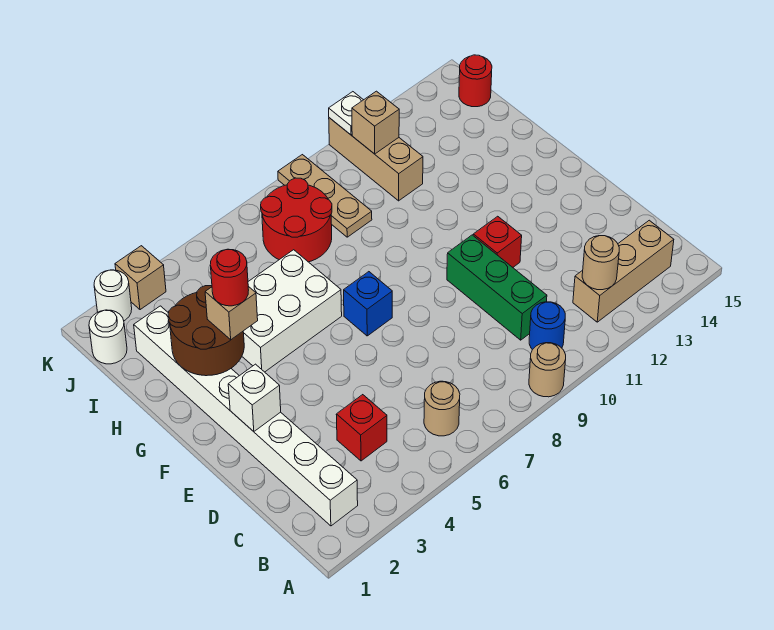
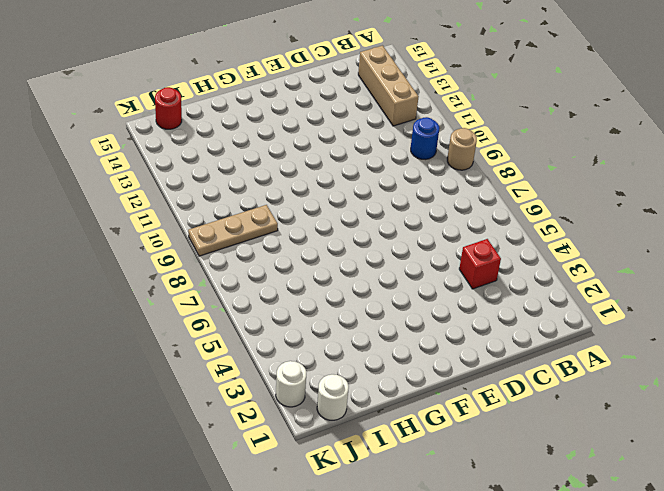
none -> white 1x8 brick [134,306,358,526]
none -> tan 1x1 round brick [424,381,460,436]
none -> green 1x3 brick [447,235,547,340]

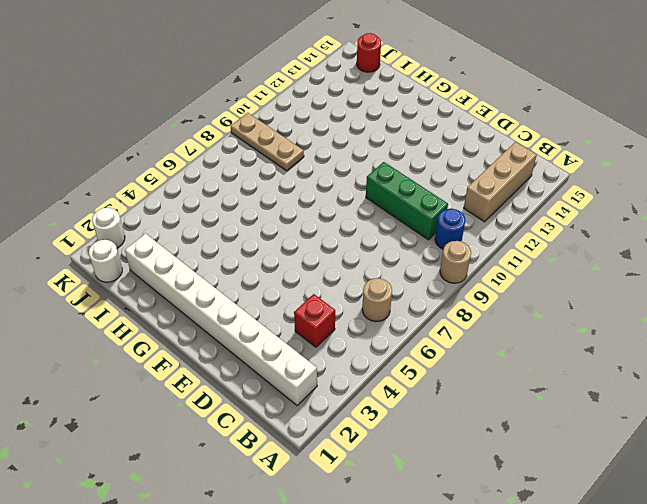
none -> red 1x1 brick [473,216,522,267]
none -> blue 1x1 brick [344,272,392,336]
none -> white 2x3 brick [242,250,342,372]

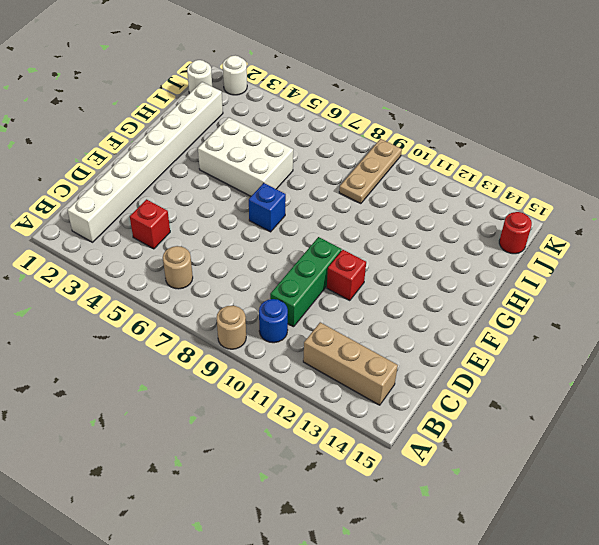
none -> red 2x2 round brick [261,178,332,262]
none -> tan 1x3 brick [329,118,423,201]
none -> tan 1x1 brick [115,246,166,310]

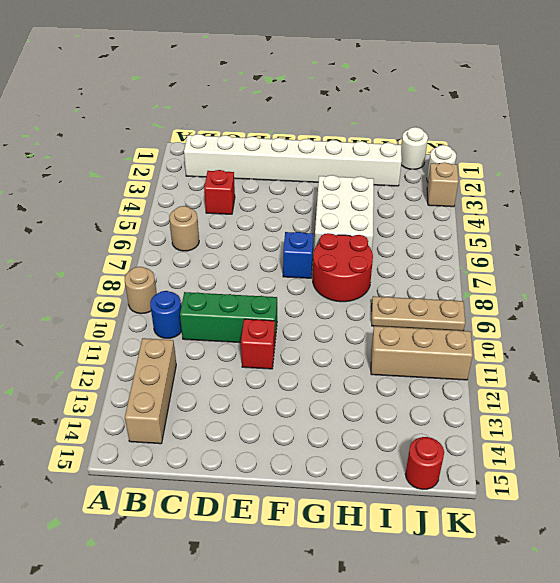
red 2x2 round brick [313,233,373,302] -> red 2x2 round brick moved to [261,178,332,262]
none -> tan 1x1 round brick [582,236,619,290]
none -> white 1x1 brick [228,364,281,432]
none -> brown 2x2 round brick [168,286,244,376]

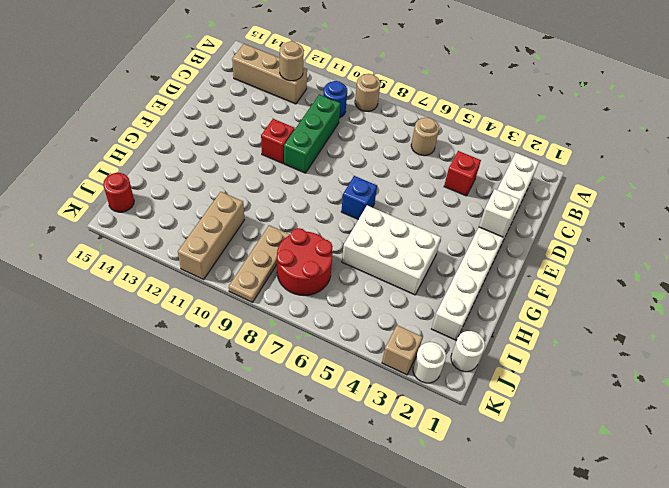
none -> brown 2x2 round brick [168,286,244,376]
none -> tan 1x1 brick [352,91,399,154]
none -> white 1x1 plate [329,92,363,135]

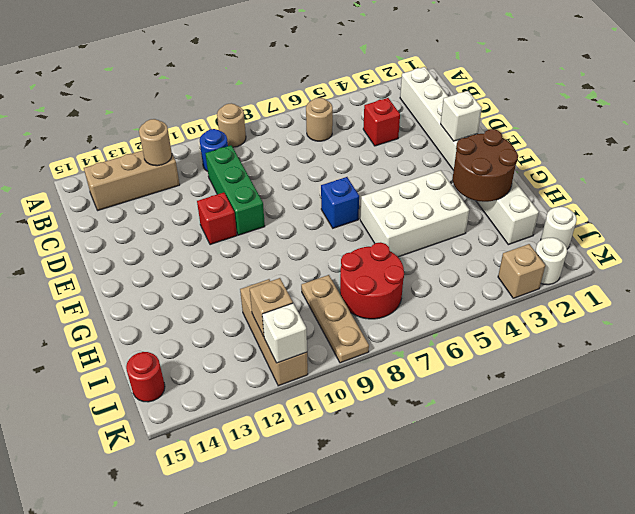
white 1x1 brick [262,303,307,363] -> white 1x1 plate [329,92,363,135]
none -> tan 1x1 brick [205,286,258,340]
none -> red 1x1 round brick [210,249,249,306]

